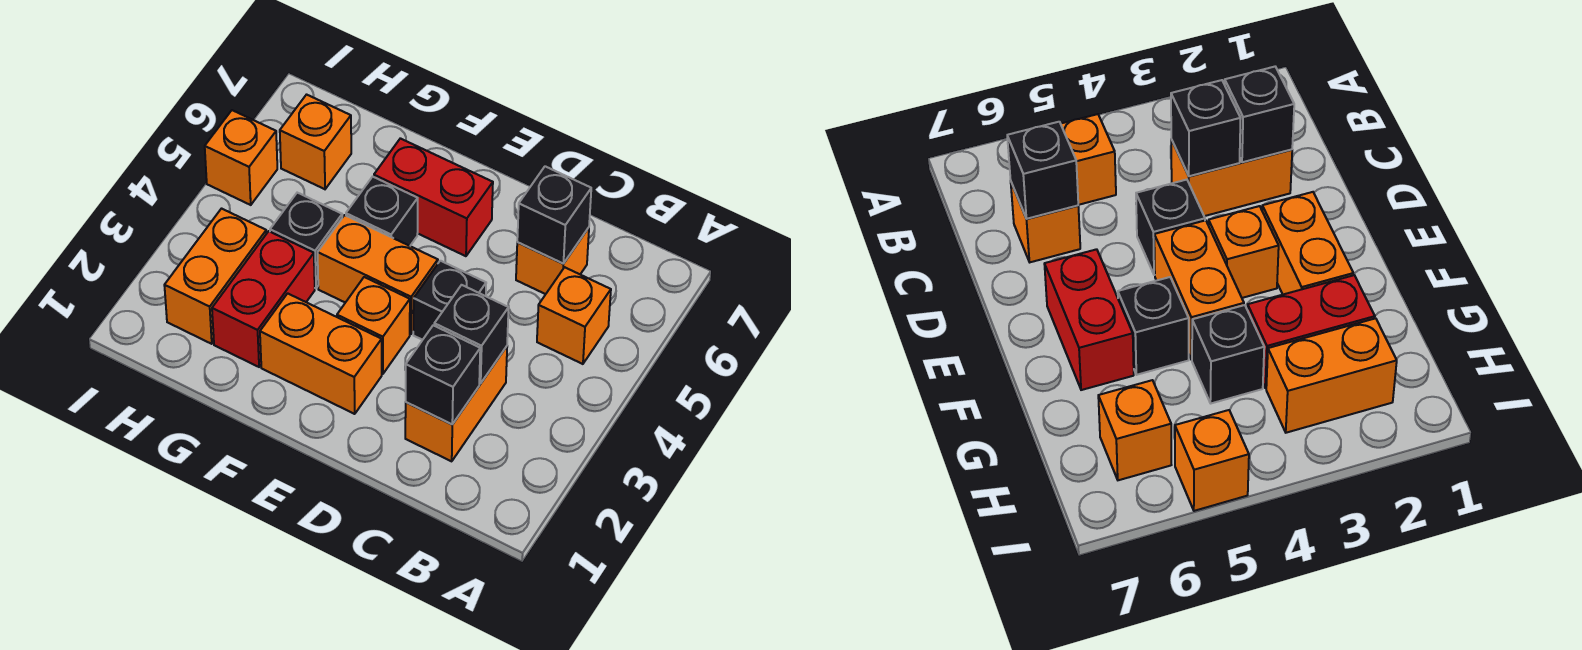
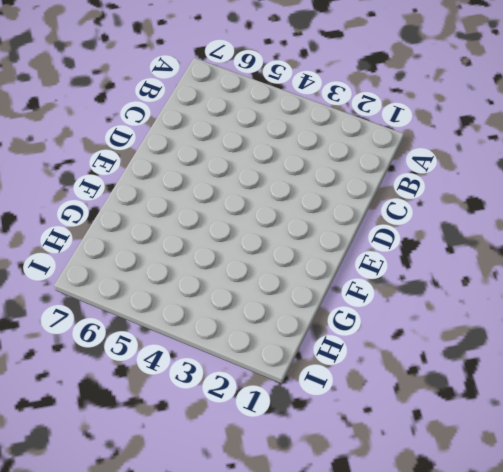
none -> orange 1x1 brick [537,267,611,364]
none -> orange 1x2 brick [405,346,507,461]
none -> orange 1x1 brick [516,228,589,294]

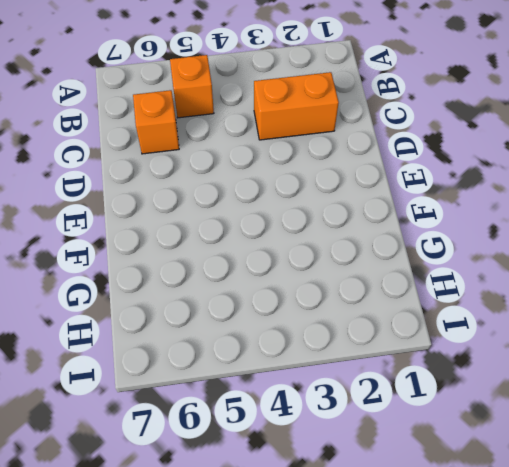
none -> black 1x1 brick [413,261,486,340]
none -> orange 1x2 brick [260,293,382,414]
none -> orange 1x1 brick [337,277,410,374]

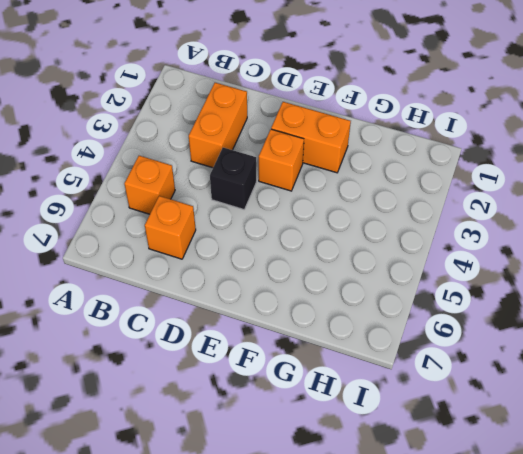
none -> orange 1x2 brick [318,215,438,334]
none -> red 1x2 brick [374,138,493,256]
none -> black 1x1 brick [346,177,418,246]

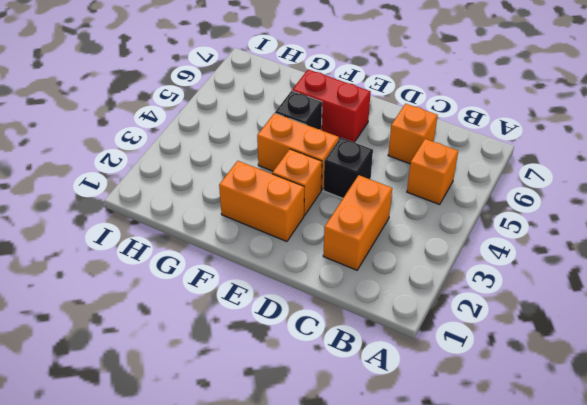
none -> red 1x2 brick [212,231,315,367]
none -> black 1x1 brick [270,193,342,288]
none -> orange 1x2 brick [164,209,266,344]

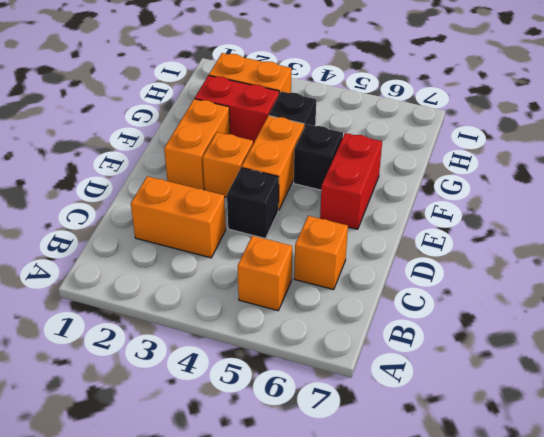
none -> orange 1x1 brick [280,95,351,189]
none -> orange 1x1 brick [205,110,277,205]
none -> black 1x1 brick [406,325,480,424]

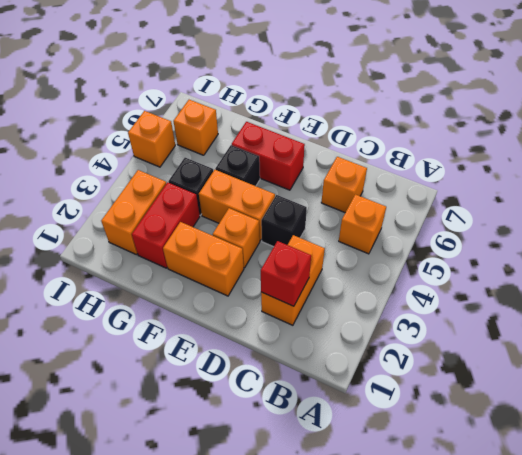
red 1x1 brick [261,241,311,306] -> black 1x1 brick [406,325,480,424]
none -> black 1x1 brick [434,285,509,383]
none -> black 1x1 brick [517,166,591,264]

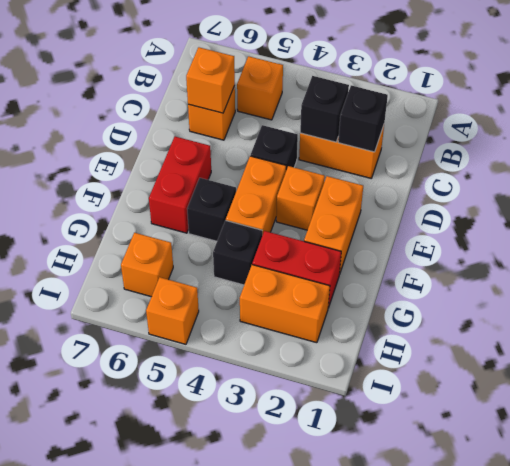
orange 1x1 brick [186,47,235,113] -> black 1x1 brick [517,166,591,264]

